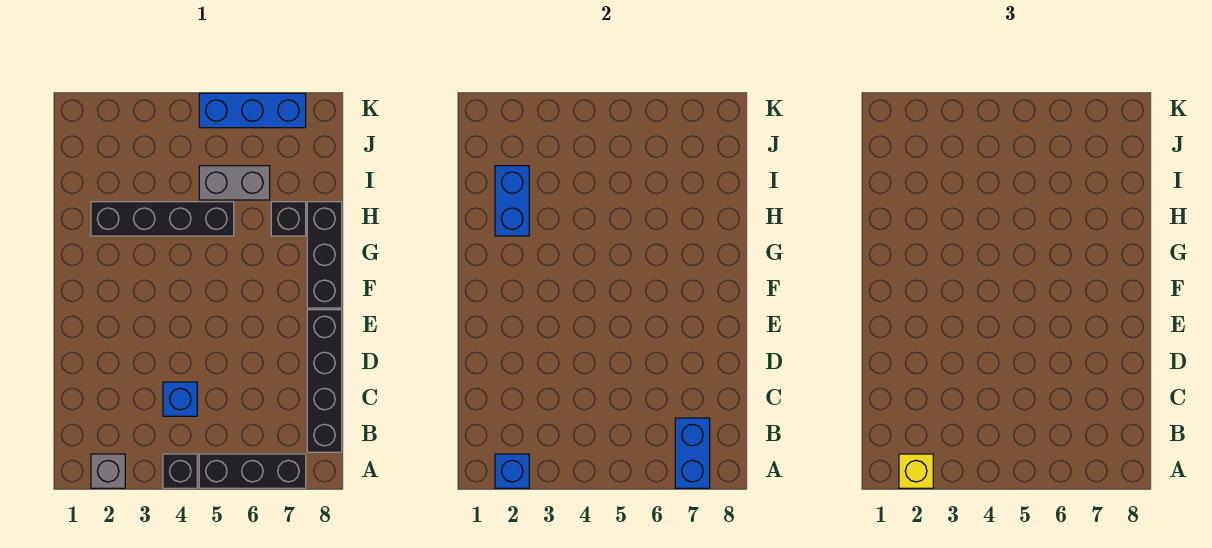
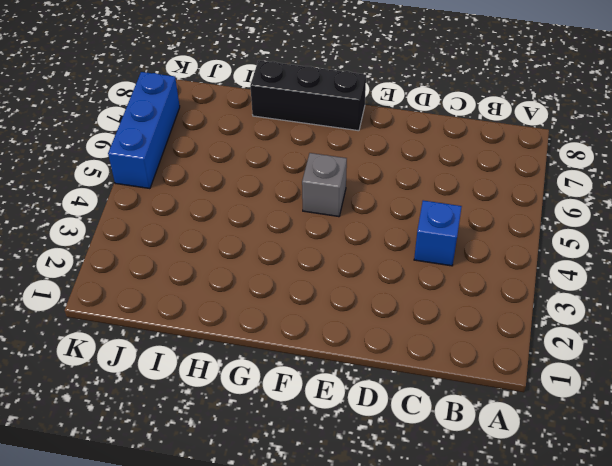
grey 1x1 brick [302,153,347,217] -> grey 1x1 brick moved to [91,454,125,488]
none -> black 1x1 brick [163,454,197,488]
none -> black 1x3 brick [199,454,306,488]
none -> black 1x4 brick [307,310,342,452]

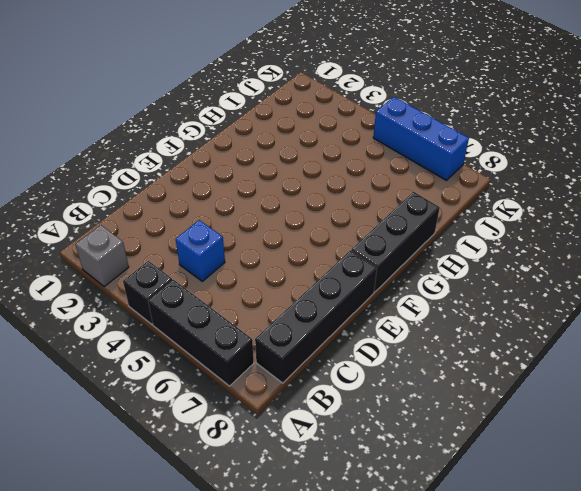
none -> black 1x4 brick [91,202,234,236]
none -> black 1x1 brick [271,202,306,236]
none -> grey 1x2 brick [199,166,270,200]

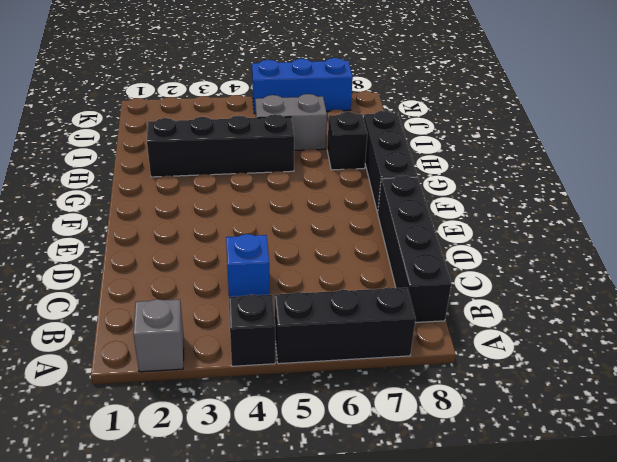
none -> blue 1x1 brick [495,454,529,488]
none -> blue 1x2 brick [675,418,710,488]
none -> blue 1x2 brick [495,166,529,236]

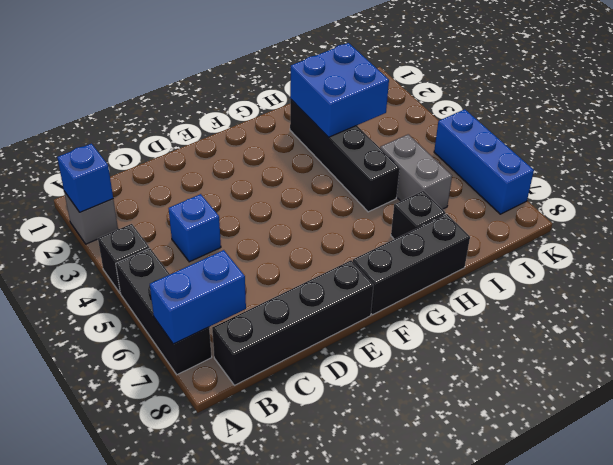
blue 2x2 brick [290,43,389,137] -> blue 1x2 brick [495,166,529,236]
none -> yellow 1x1 brick [899,454,933,488]

